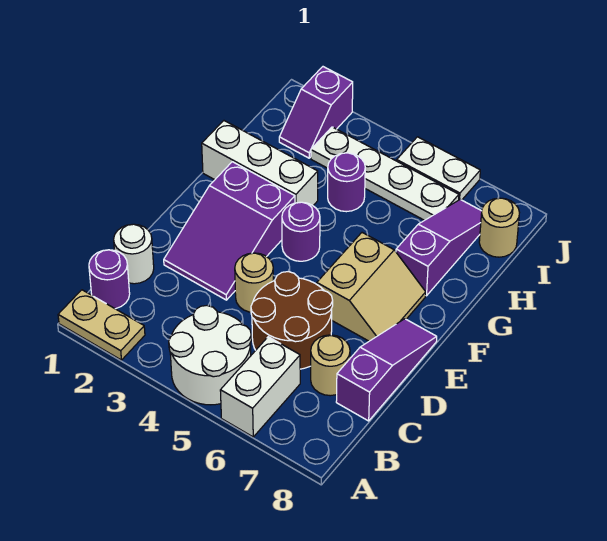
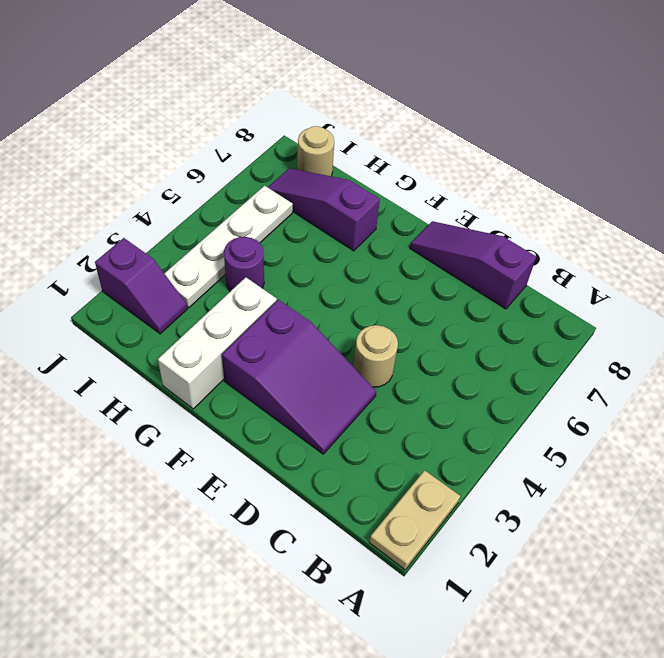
none -> white 2x2 round brick [169,306,251,405]
none -> white 1x2 brick [220,337,300,437]
none -> purple 1x1 round brick [89,250,130,309]

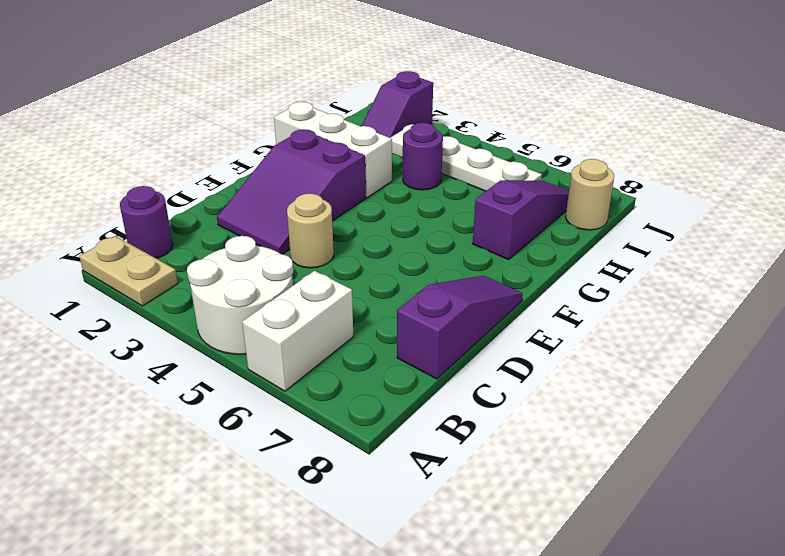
none -> white 1x1 round brick [114,224,154,284]
none -> brown 2x2 round brick [251,272,333,369]
none -> tan 1x1 round brick [311,335,350,396]

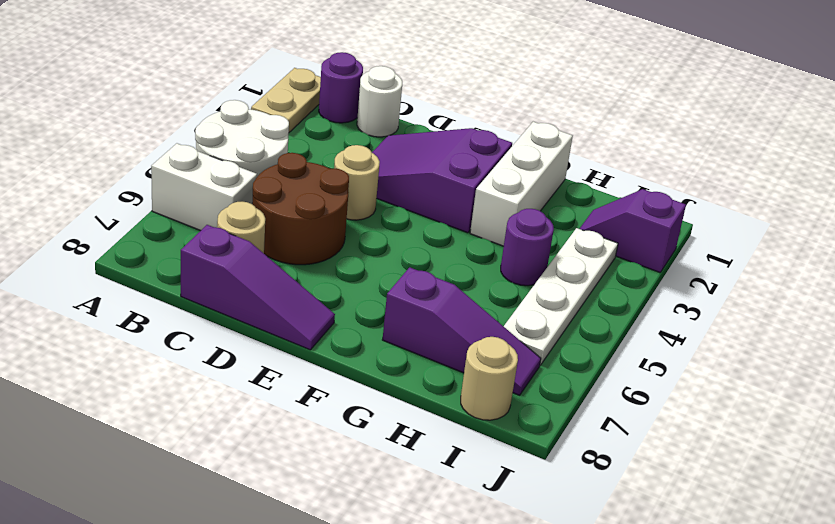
none -> tan 2x2 slope [317,233,426,341]
none -> purple 1x1 round brick [282,202,320,261]
none -> white 1x2 plate [397,137,480,200]

